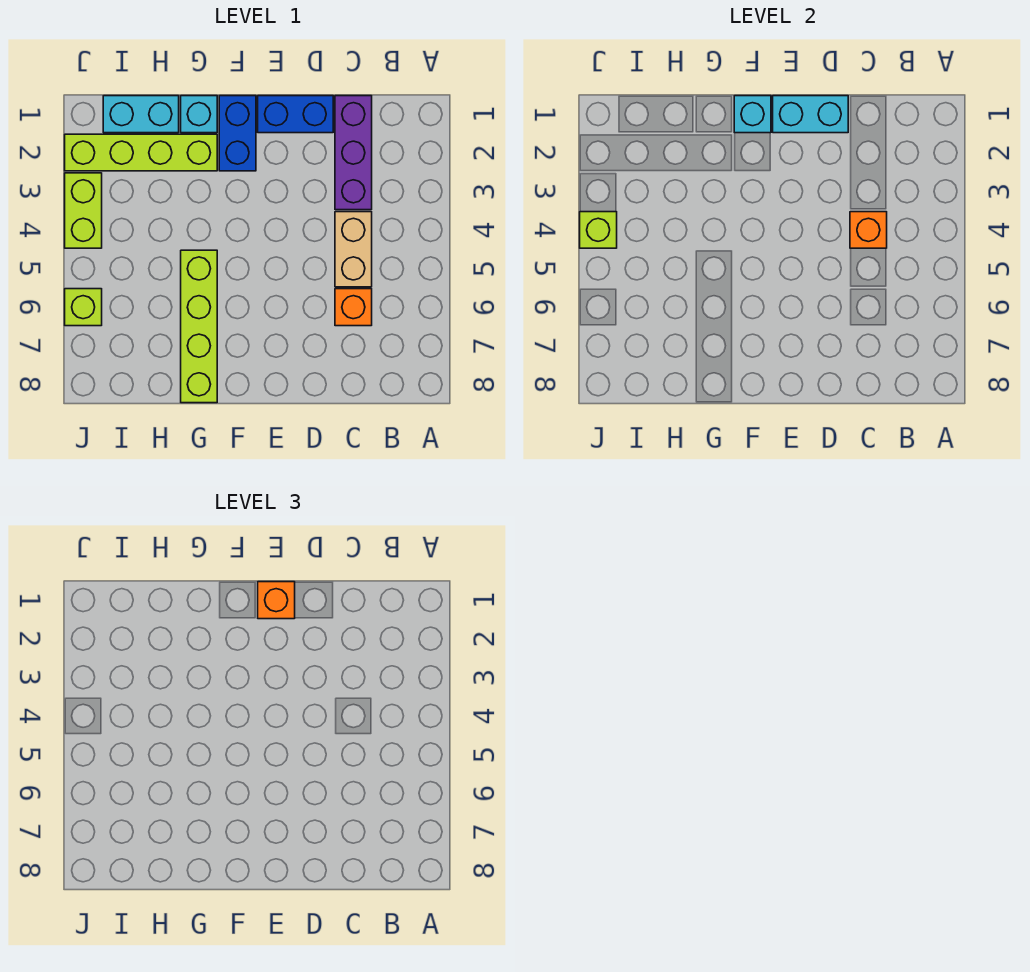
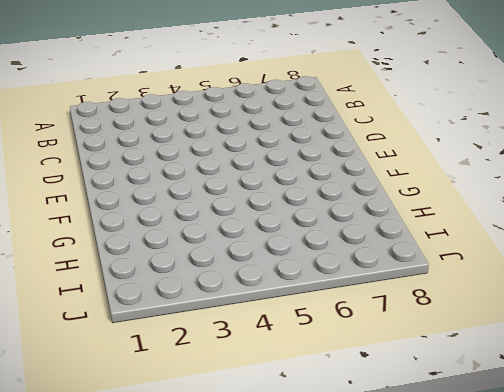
none -> purple 1x3 brick [335,96,372,210]
none -> tan 1x2 brick [335,212,372,287]
none -> orange 1x1 brick [335,289,372,326]

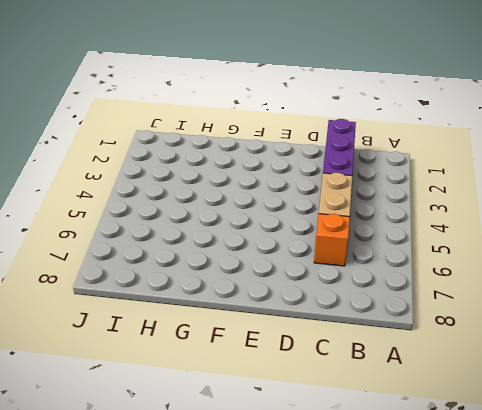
none -> blue 1x2 brick [258,96,333,133]
none -> blue 1x2 brick [219,96,256,171]
none -> cyan 1x1 brick [181,96,217,133]

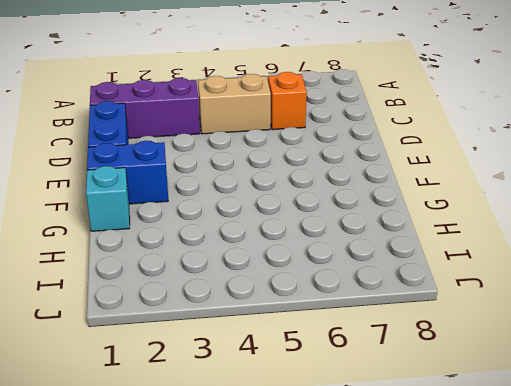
none -> lime 1x4 brick [65,134,217,171]
none -> lime 1x4 brick [181,250,217,403]
none -> cyan 1x2 brick [103,96,179,133]

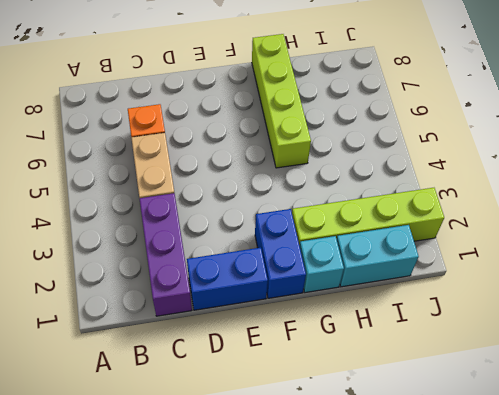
none -> lime 1x2 brick [65,173,102,248]
none -> lime 1x1 brick [65,289,102,326]
none -> orange 1x1 brick [850,212,887,248]

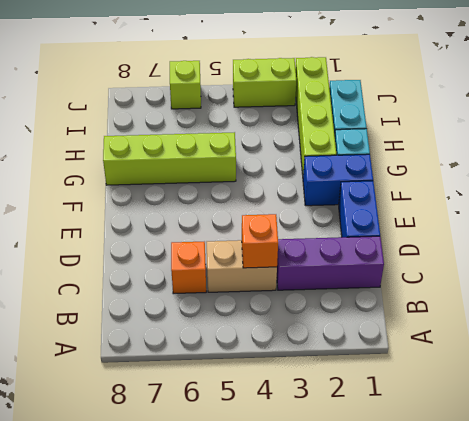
none -> cyan 1x2 brick [773,96,848,133]
none -> cyan 1x1 brick [734,96,771,133]
none -> lime 1x1 brick [580,212,617,248]

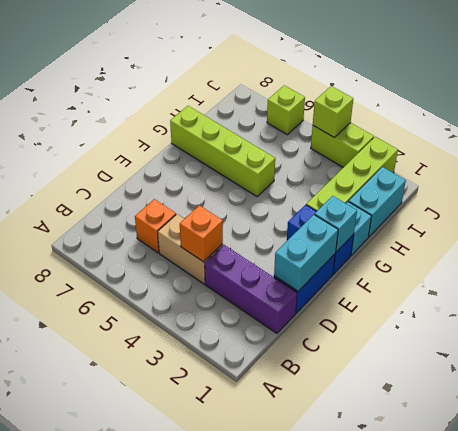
none -> orange 1x1 brick [258,582,295,619]

